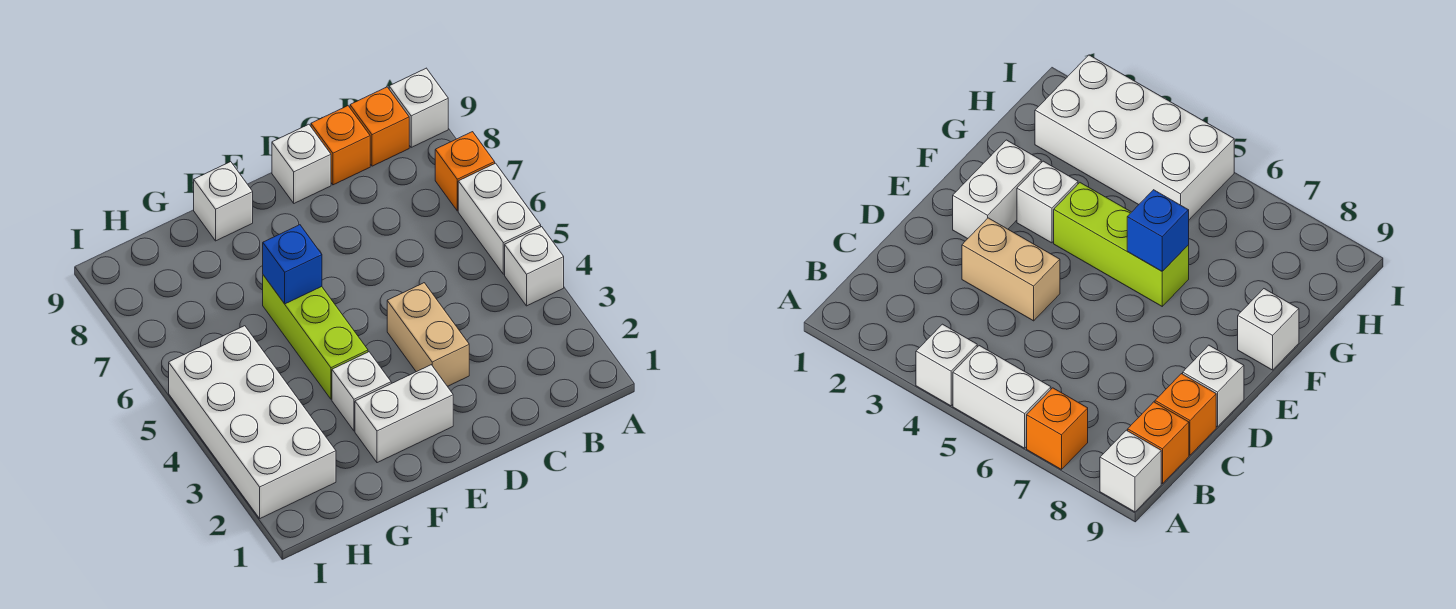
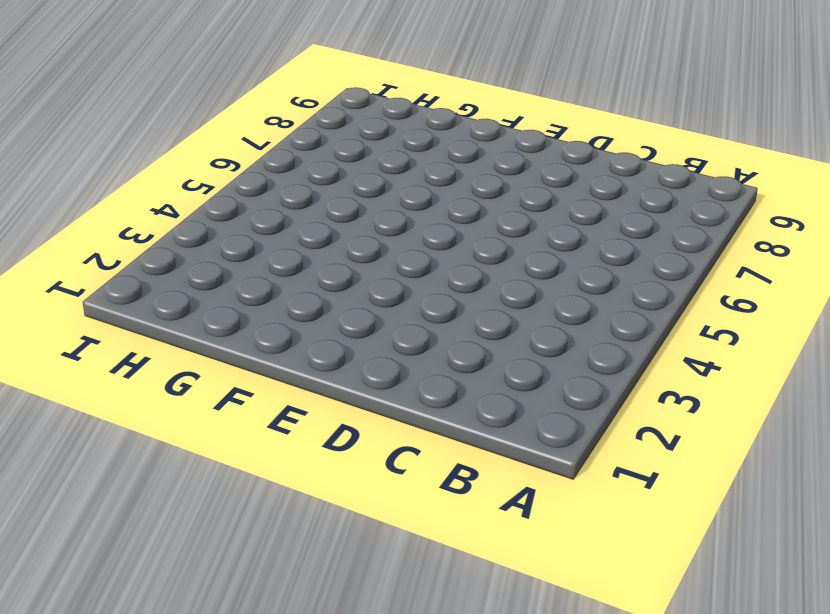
none -> white 1x1 brick [505,227,564,306]
none -> white 1x2 brick [458,163,541,274]
none -> orange 1x1 brick [435,132,495,211]

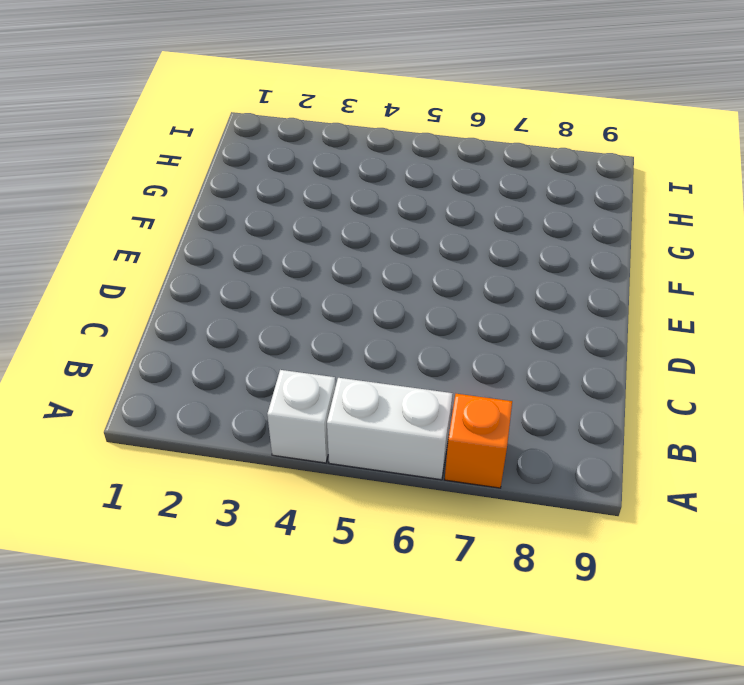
none -> white 1x1 brick [389,68,448,147]
none -> orange 1x1 brick [350,87,409,166]
none -> orange 1x1 brick [311,106,370,185]

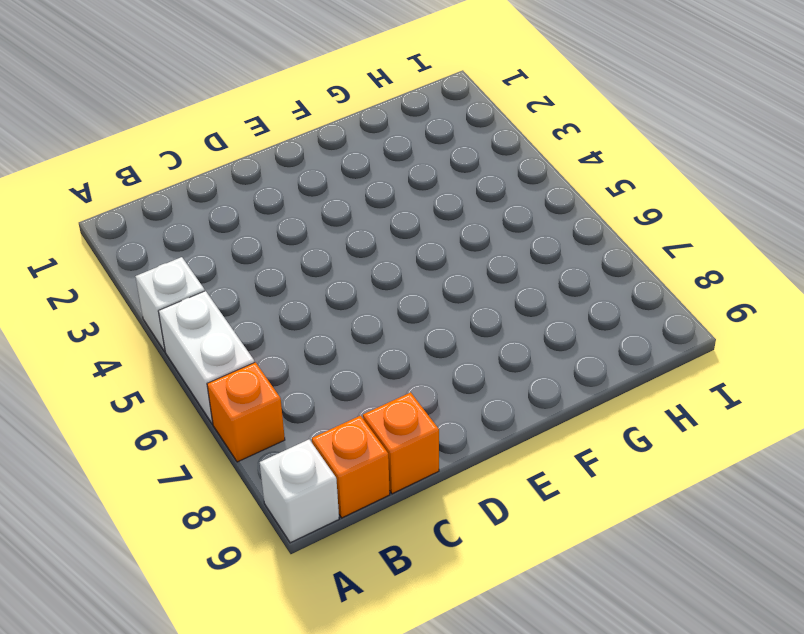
none -> tan 1x2 brick [387,283,469,386]
none -> white 1x1 brick [272,124,331,203]
none -> white 1x2 brick [355,365,453,463]

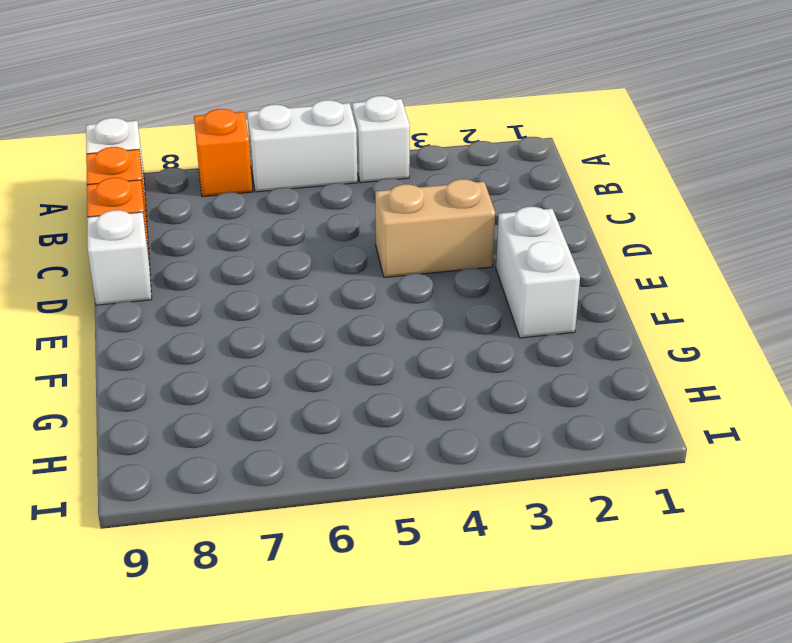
none -> white 1x1 brick [332,352,391,431]
none -> lime 1x3 brick [263,275,368,399]
none -> white 1x1 brick [194,162,253,241]

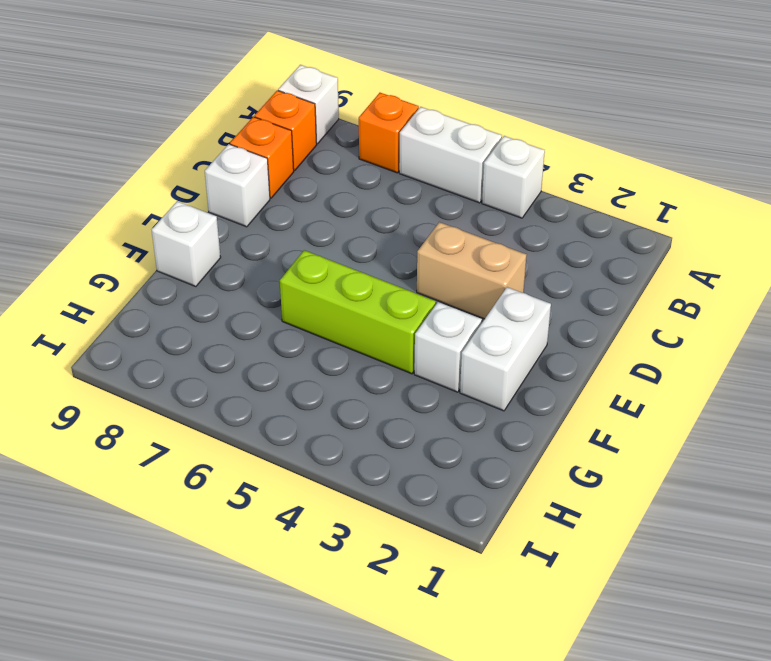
none -> white 2x4 brick [169,326,336,518]
none -> blue 1x1 brick [263,225,322,304]

